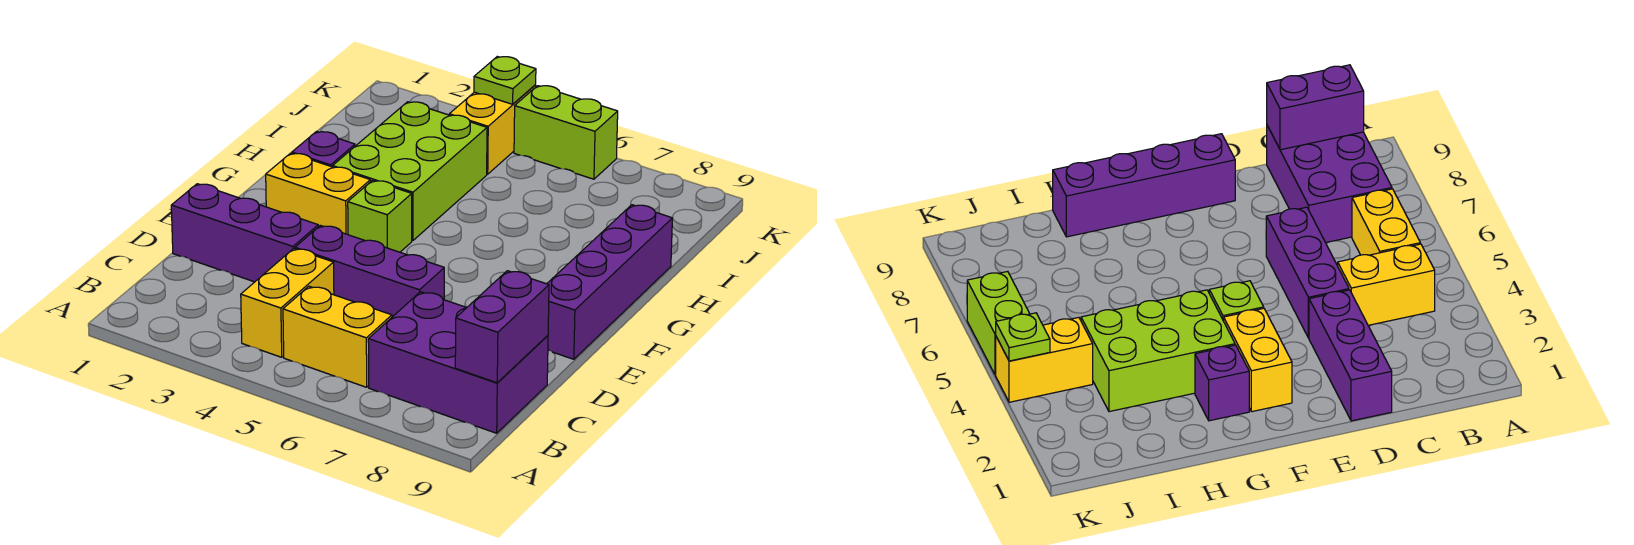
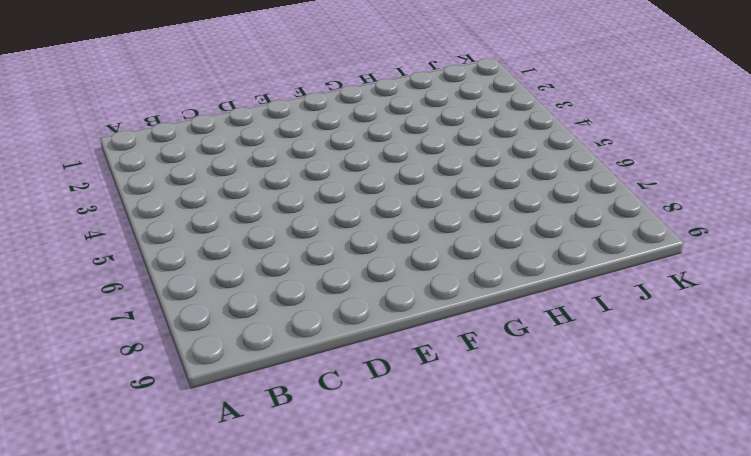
none -> yellow 1x2 brick [241,249,334,357]
none -> yellow 1x2 brick [283,286,392,387]
none -> purple 2x3 brick [368,292,548,433]

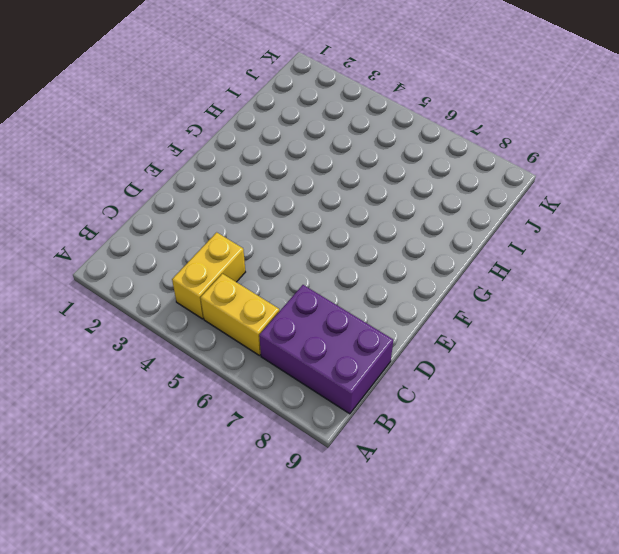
none -> purple 1x3 brick [171,184,318,282]
none -> purple 1x3 brick [295,225,444,317]
none -> purple 1x4 brick [547,205,672,359]

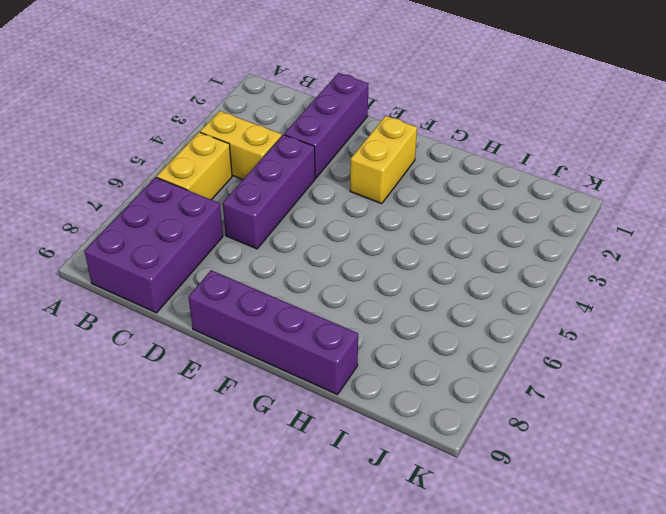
none -> lime 1x1 brick [348,180,412,252]
none -> purple 1x1 brick [292,131,355,167]
none -> lime 2x3 brick [333,102,487,241]

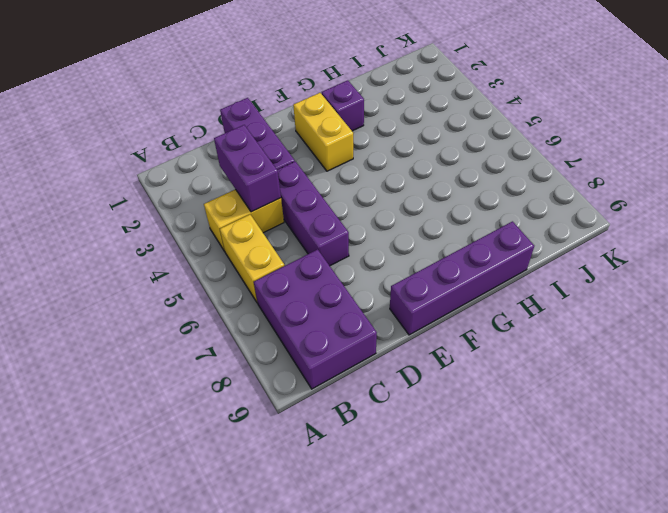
purple 1x2 brick [214,125,281,212] -> purple 1x2 brick turned to [455,271,549,383]
none -> lime 1x1 brick [348,180,412,252]
none -> lime 2x3 brick [333,102,487,241]
none -> yellow 1x2 brick [449,85,536,174]

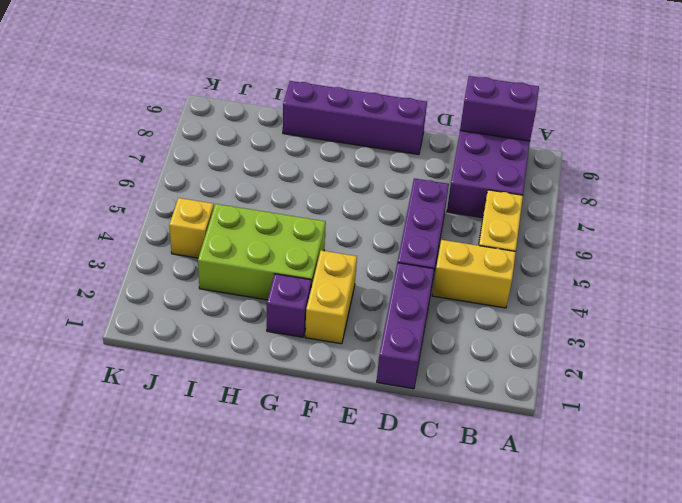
yellow 1x1 brick [169,198,214,258] -> yellow 1x2 brick [449,85,536,174]
none -> lime 1x1 brick [348,180,412,252]
none -> lime 1x2 brick [514,86,618,179]
none -> lime 1x1 plate [474,57,536,104]

